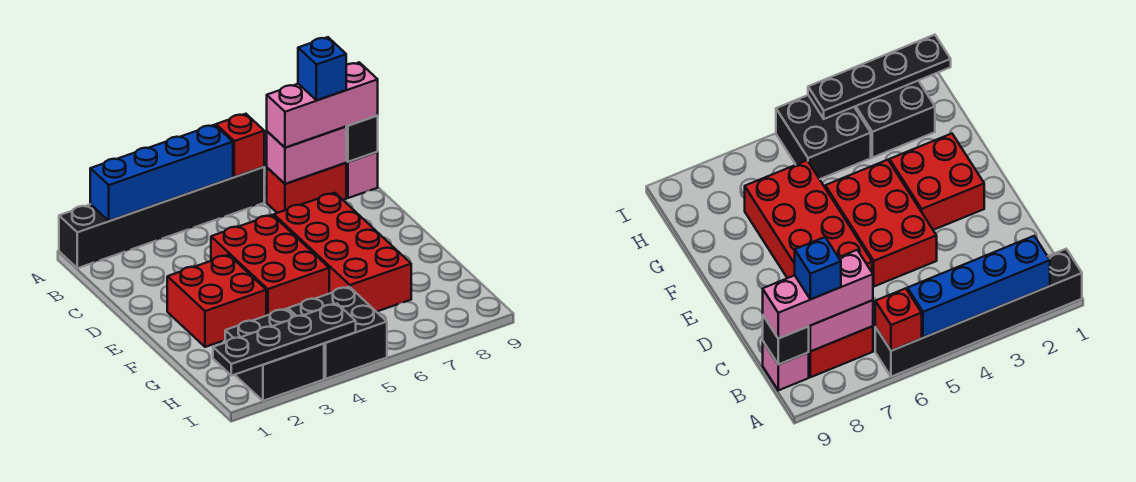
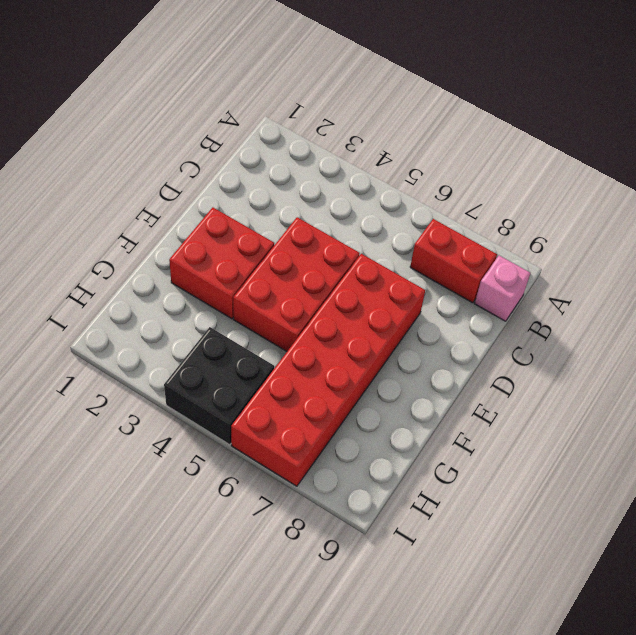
red 2x6 brick [231,254,425,486] -> red 2x4 brick [274,193,411,312]
none -> black 1x6 brick [59,167,264,268]
none -> black 2x2 brick [225,309,324,401]
none -> blue 1x4 brick [90,125,233,221]

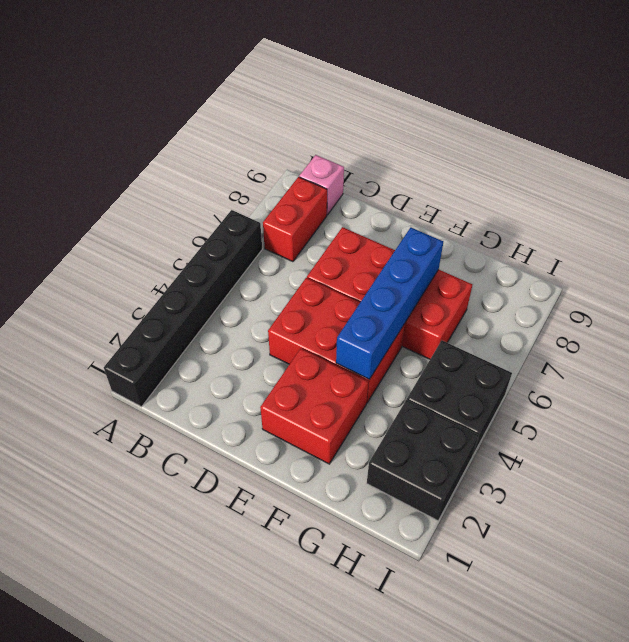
blue 1x4 brick [336,228,443,379] -> blue 1x4 brick moved to [90,125,233,221]
none -> red 1x1 brick [216,114,264,177]
none -> pink 1x2 brick [267,127,346,184]
none -> black 1x1 brick [346,116,378,162]

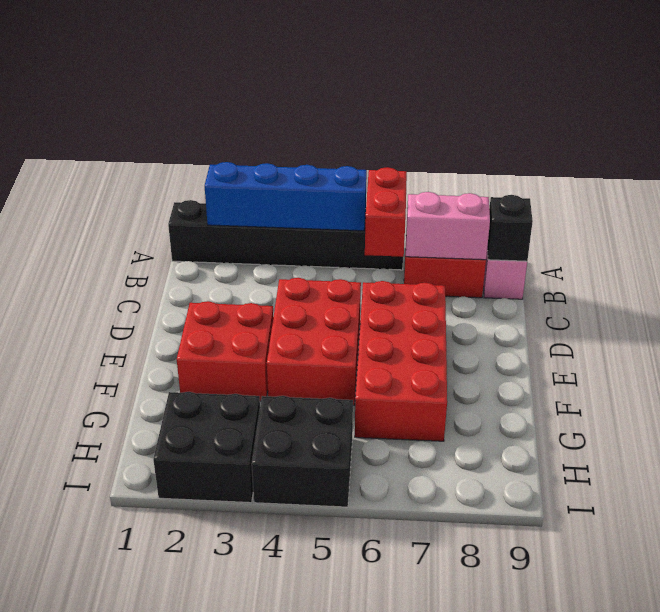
red 1x2 brick [365,167,407,257] -> red 1x1 brick [216,114,264,177]
none -> black 1x4 plate [213,304,356,376]
none -> pink 1x3 brick [267,62,378,148]
none -> blue 1x1 brick [298,37,346,100]

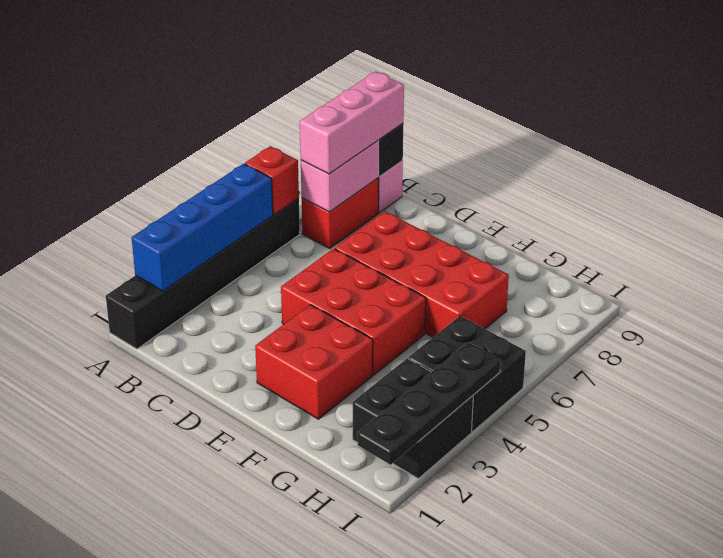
none -> blue 1x1 brick [298,37,346,100]

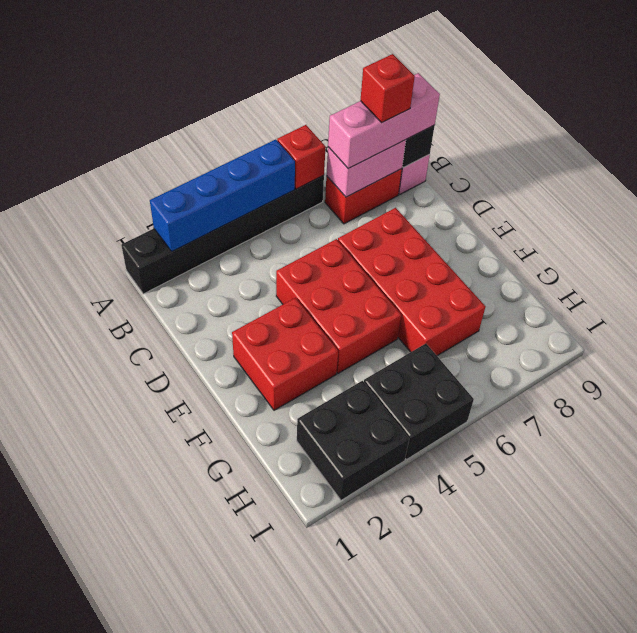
red 1x1 brick [360,54,415,123] -> blue 1x1 brick [298,37,346,100]
none -> black 1x4 plate [213,304,356,376]

